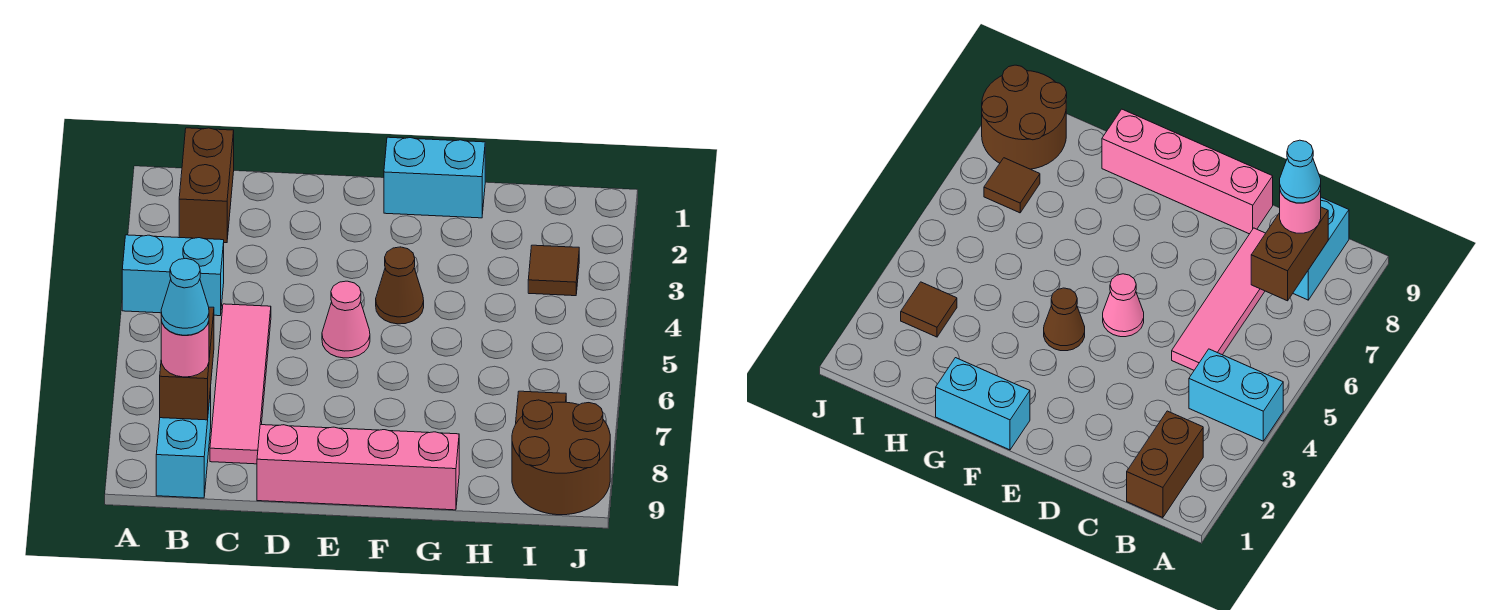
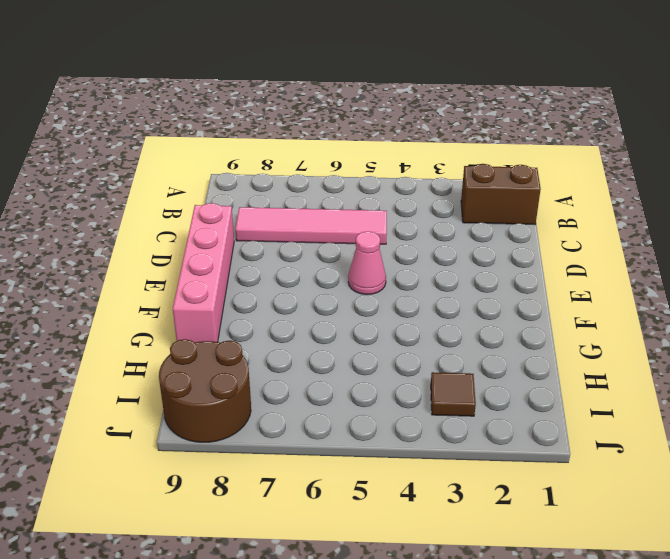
none -> cyan 1x2 brick [122,235,224,316]
none -> cyan 1x2 brick [156,388,211,498]
none -> cyan 1x2 brick [384,137,485,218]

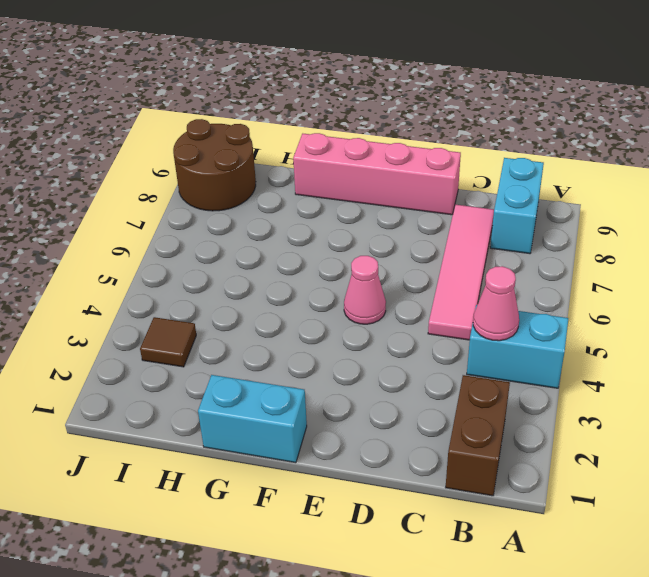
pink 1x1 cone [473,266,519,341] -> none
none -> brown 1x1 cone [376,247,424,324]
none -> brown 1x1 tile [516,391,566,423]
none -> brown 1x2 brick [160,307,214,420]

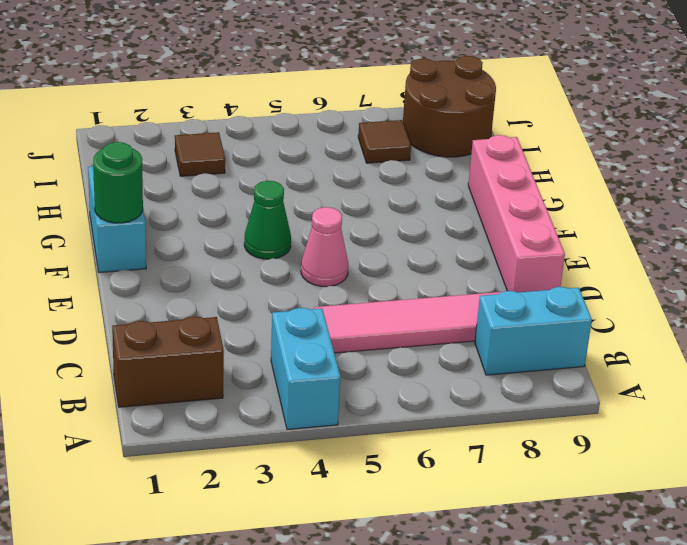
green 1x1 round brick [93,142,143,223] -> none
green 1x1 cone [244,181,291,259] -> brown 1x1 cone [376,247,424,324]
none -> brown 1x2 brick [160,307,214,420]
none -> pink 1x1 round brick [161,320,209,377]
none -> cyan 1x1 cone [161,259,209,335]

